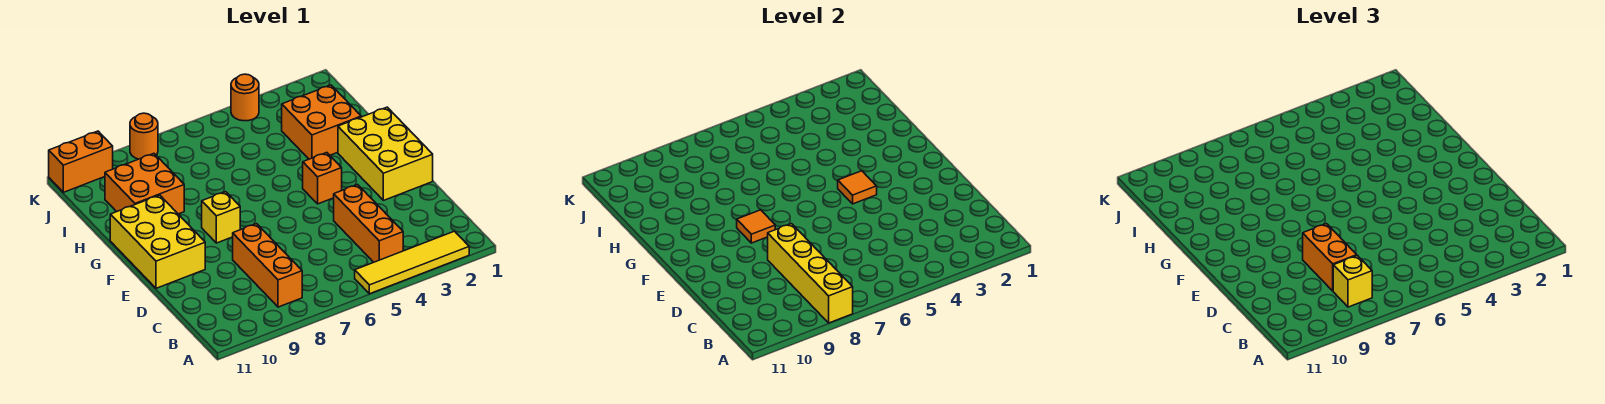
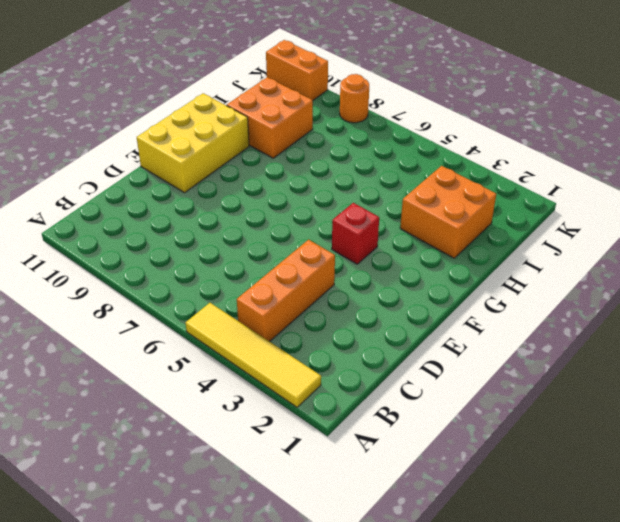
red 1x1 brick [332,203,379,264] -> orange 1x1 brick [303,153,342,204]
none -> orange 1x3 brick [233,224,302,307]
none -> yellow 2x3 brick [338,107,433,200]
none -> yellow 1x1 brick [202,192,240,243]

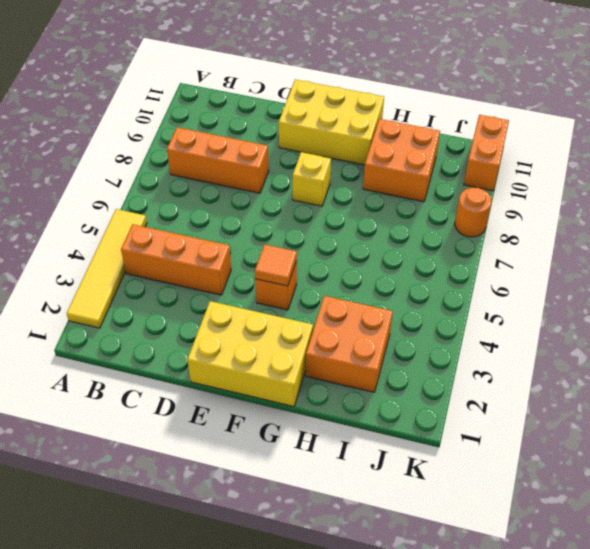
none -> orange 1x1 round brick [231,74,259,121]
none -> yellow 1x4 brick [768,224,853,323]
none -> orange 1x1 tile [737,210,775,243]

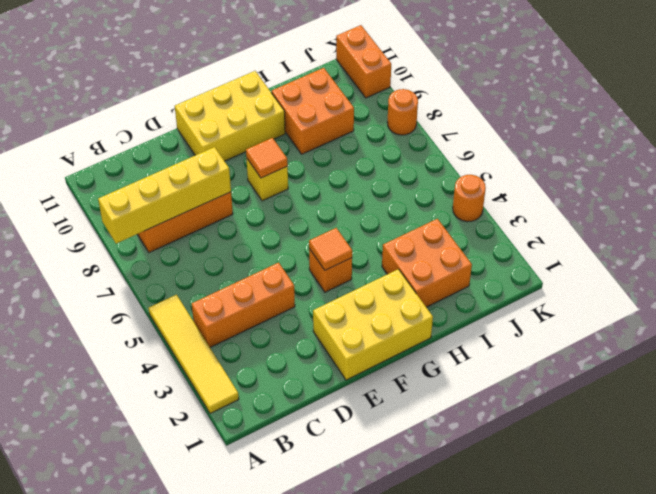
none -> yellow 1x1 brick [1333,256,1372,307]
none -> orange 1x2 brick [1303,224,1357,291]

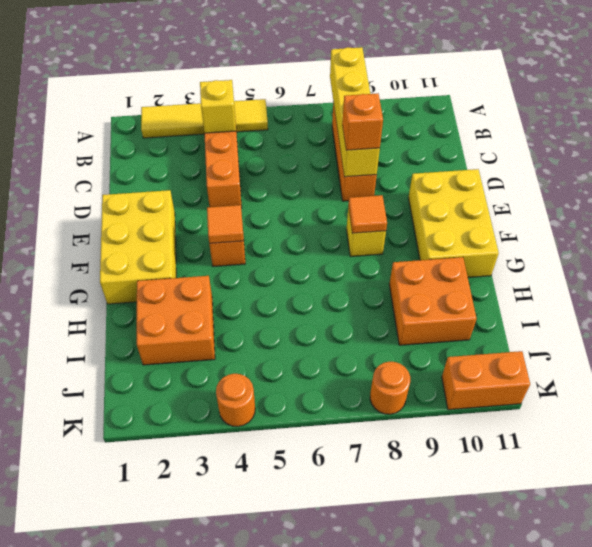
yellow 1x1 brick [200,80,236,133] -> yellow 1x1 brick moved to [1333,256,1372,307]
orange 1x1 brick [342,93,383,150] -> orange 1x2 brick [1303,224,1357,291]

